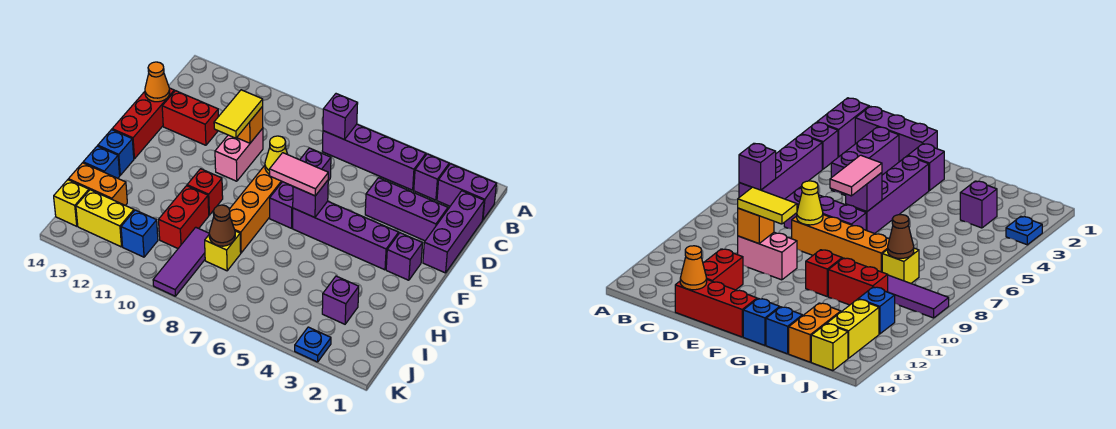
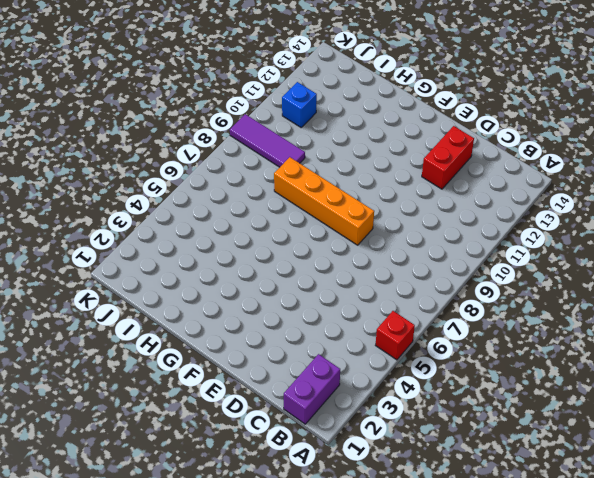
red 1x1 brick [375,311,415,360] -> red 1x1 brick moved to [187,169,223,215]
none -> purple 1x1 brick [414,154,449,200]
none -> purple 1x4 brick [322,124,426,190]
none -> purple 1x3 brick [423,191,484,273]
none -> purple 1x3 brick [365,178,448,241]

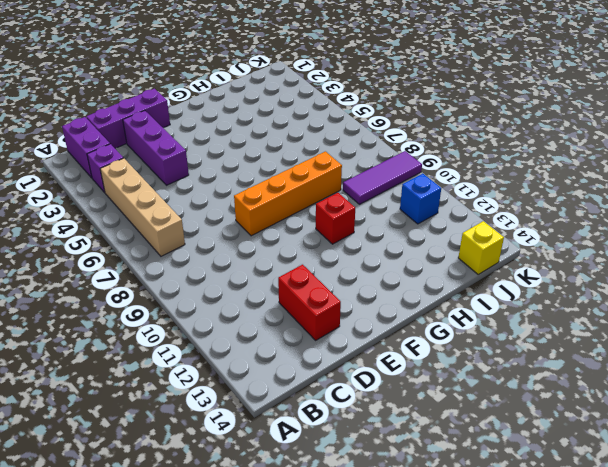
tan 1x4 brick [100,158,185,256] -> purple 1x4 brick [322,124,426,190]
none -> purple 1x3 brick [270,148,331,228]
none -> pink 1x2 brick [215,128,263,181]
none -> red 1x3 brick [112,88,174,159]
none -> purple 1x1 brick [386,233,422,280]

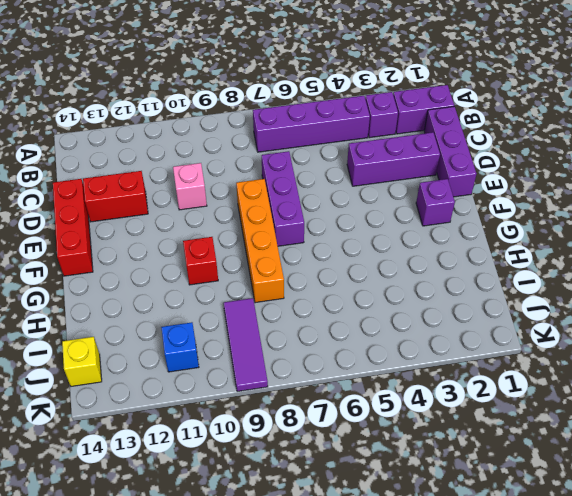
pink 1x1 brick [173,163,207,210] -> pink 1x2 brick [215,128,263,181]
none -> purple 1x4 brick [293,201,399,270]
none -> blue 1x1 brick [98,130,134,175]
none -> red 1x2 brick [159,186,209,248]
none -> blue 1x1 brick [83,146,120,178]

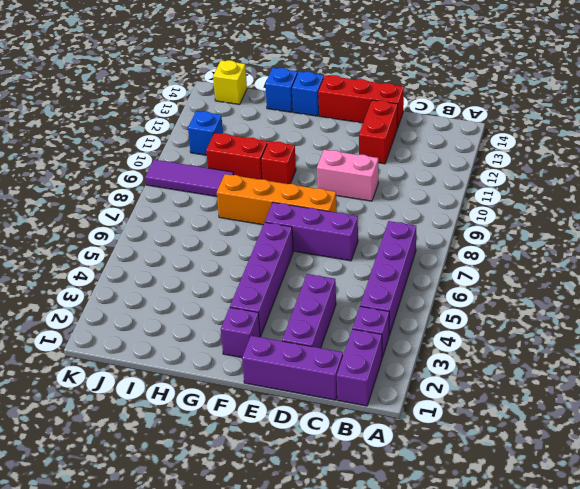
none -> purple 1x1 brick [322,276,359,324]
none -> yellow 1x1 brick [205,231,241,271]
none -> orange 1x2 brick [69,163,127,205]
none -> yellow 1x2 brick [76,190,134,247]

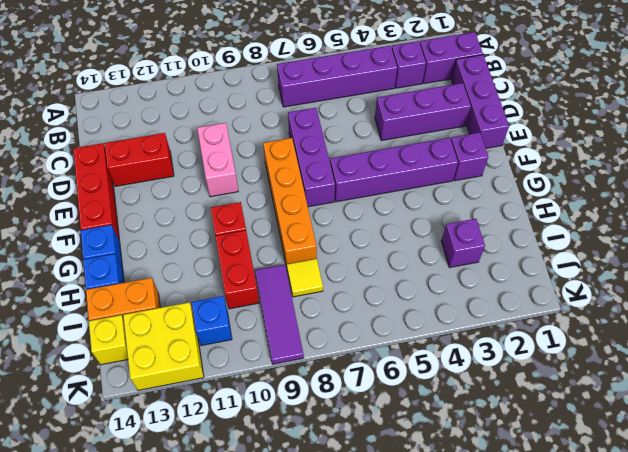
yellow 1x1 tile [287,259,323,297] -> yellow 1x1 brick [205,231,241,271]
yellow 2x2 brick [123,302,204,390] -> yellow 1x2 brick [76,190,134,247]
none -> blue 1x1 plate [295,327,331,362]
none -> purple 1x1 brick [323,94,358,140]
none -> orange 1x1 brick [237,107,263,143]
none -> orange 1x1 cone [145,62,170,102]

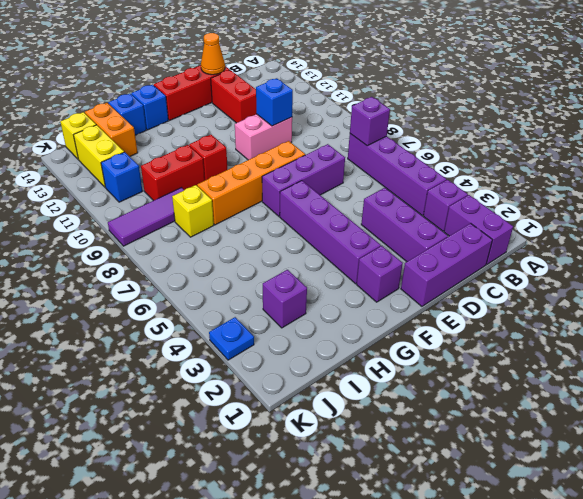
blue 1x1 brick [256,78,293,126] -> orange 1x1 brick [237,107,263,143]
none -> yellow 1x1 cone [265,136,287,174]
none -> purple 1x1 brick [293,180,328,218]
none -> brown 1x1 cone [209,205,235,246]
none -> yellow 1x2 tile [214,90,263,138]

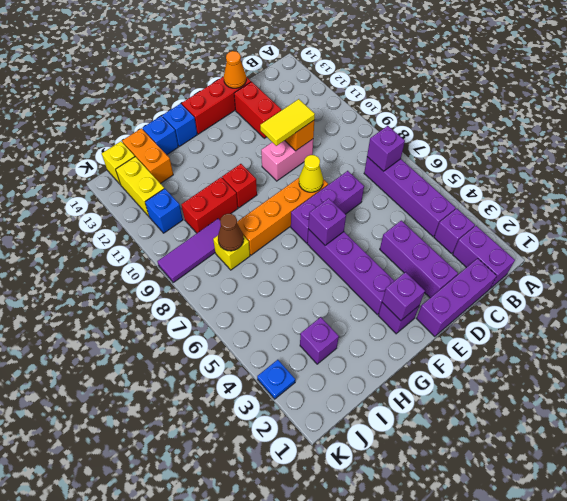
purple 1x1 brick [382,272,425,321] -> none
none -> pink 1x2 tile [269,153,328,196]

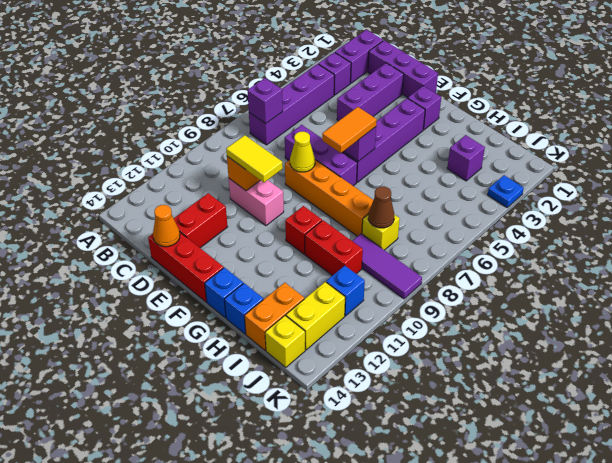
orange 1x2 tile [322,107,377,153] -> pink 1x2 tile [269,153,328,196]

